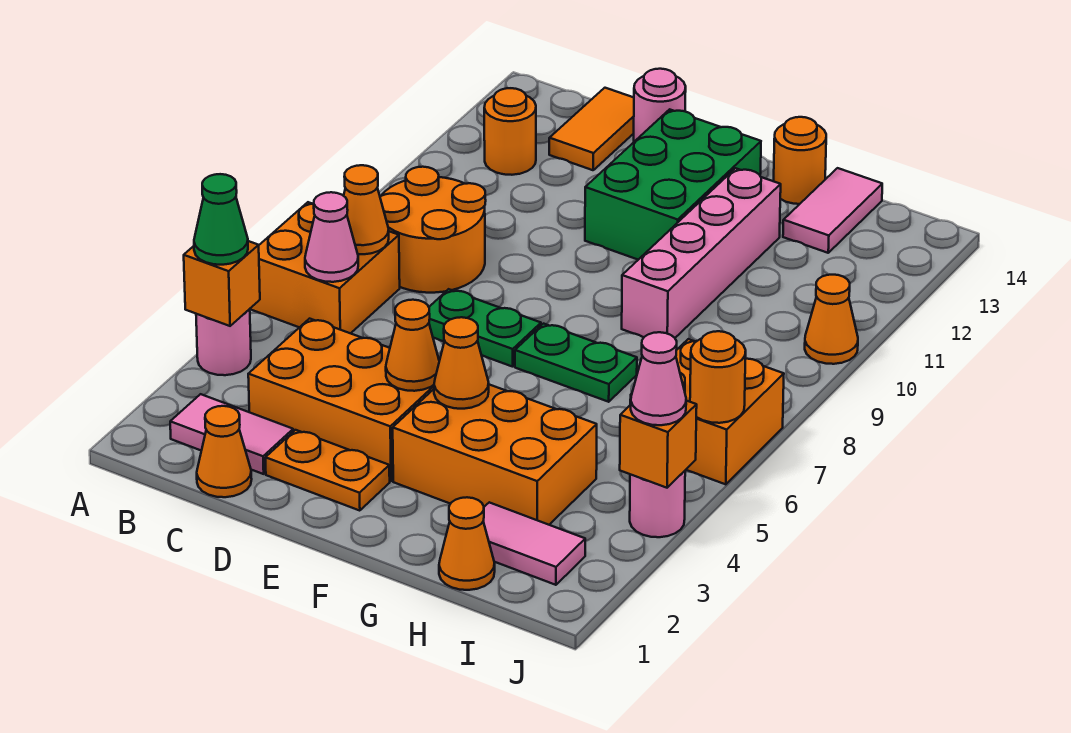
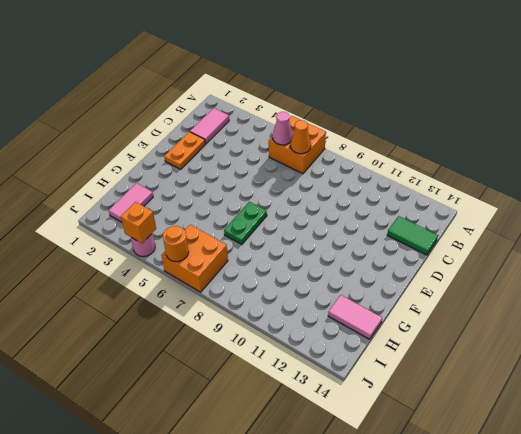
green 1x2 tile [387,216,438,255] -> orange 1x2 tile [549,88,634,170]
none -> pink 1x1 round brick [196,309,251,375]
none -> orange 2x2 round brick [380,167,486,293]
none -> orange 1x1 round brick [484,88,536,175]
none -> orange 1x1 cone [197,406,252,497]

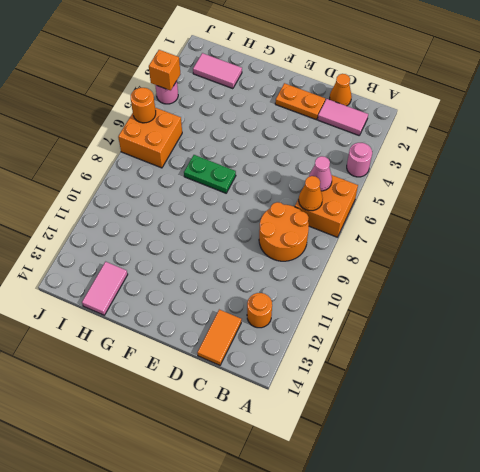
none -> orange 2x3 brick [248,319,434,481]
none -> green 1x2 plate [429,289,541,367]
none -> pink 1x1 round brick [634,69,686,142]
none -> green 2x3 brick [585,109,761,260]

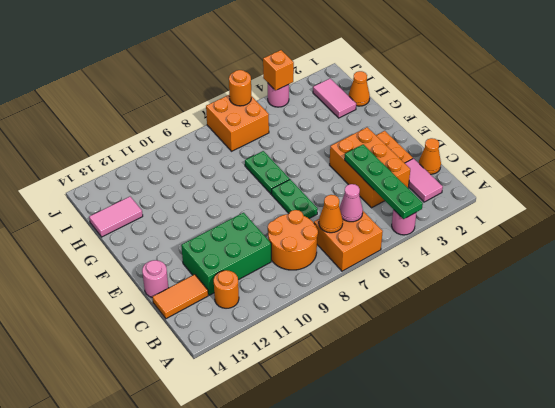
green 1x4 plate [345,144,423,219] -> orange 1x1 brick [184,241,260,326]
green 2x3 brick [181,213,271,295] -> green 2x3 brick moved to [585,109,761,260]
none -> orange 2x3 brick [393,385,597,525]
none -> pink 1x4 brick [622,168,781,338]
none -> orange 1x1 round brick [774,117,826,204]
none -> orange 1x1 cone [805,275,858,364]

